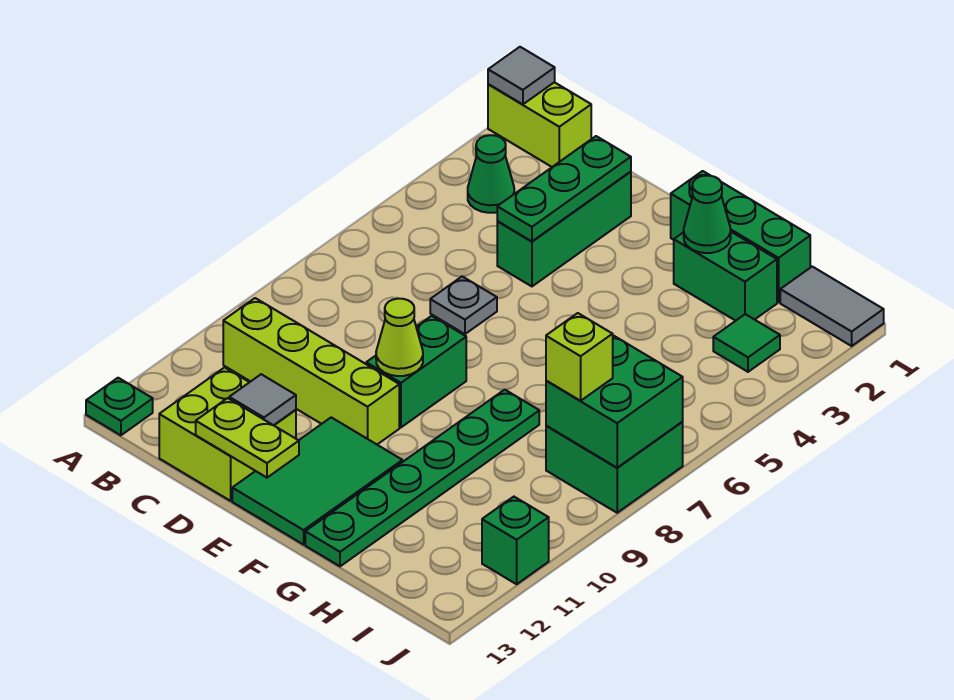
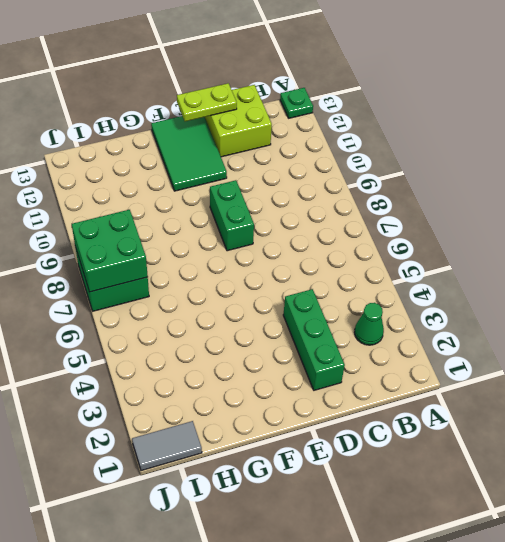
none -> lime 1x2 brick [488,82,591,167]
none -> lime 1x4 brick [223,298,399,444]
none -> grey 1x1 plate [430,277,497,334]

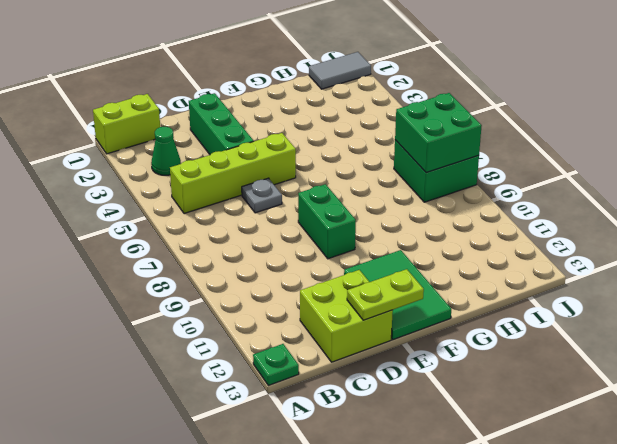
lime 1x4 brick [170,133,296,214] -> lime 1x4 brick moved to [223,298,399,444]
none -> green 1x3 brick [671,171,810,302]
none -> green 1x2 brick [674,232,777,321]
none -> green 1x6 plate [305,390,539,566]

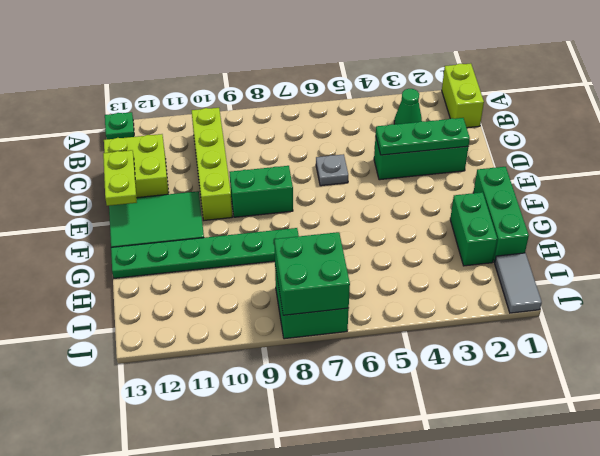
none -> green 1x1 tile [713,314,780,372]
none -> green 1x1 brick [482,497,549,584]
none -> grey 1x1 tile [488,47,555,104]

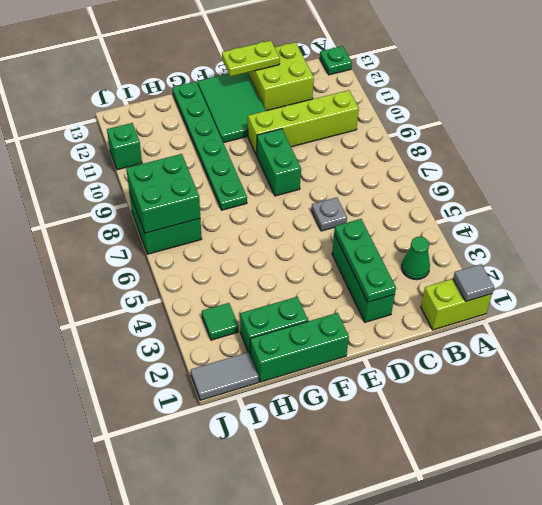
none -> grey 1x1 tile [229,374,296,425]
none -> lime 1x1 cone [376,299,423,376]
none -> green 1x1 cone [684,176,731,253]

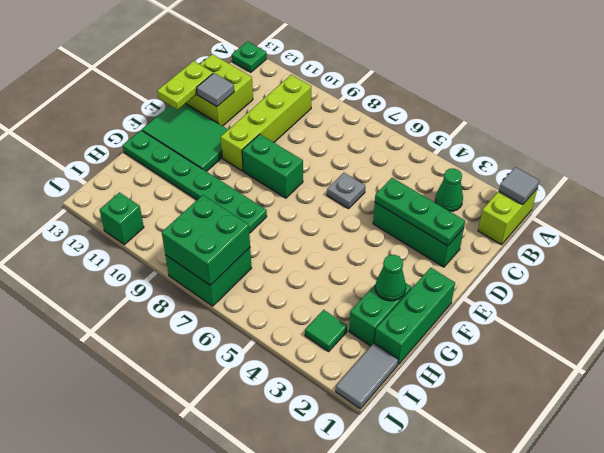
none -> lime 1x1 cone [376,299,423,376]
none -> lime 1x1 brick [546,313,613,401]

